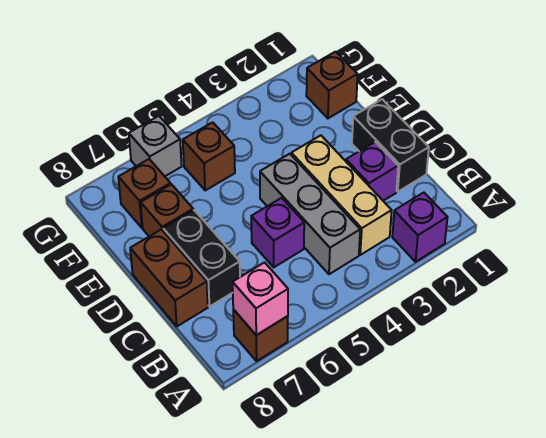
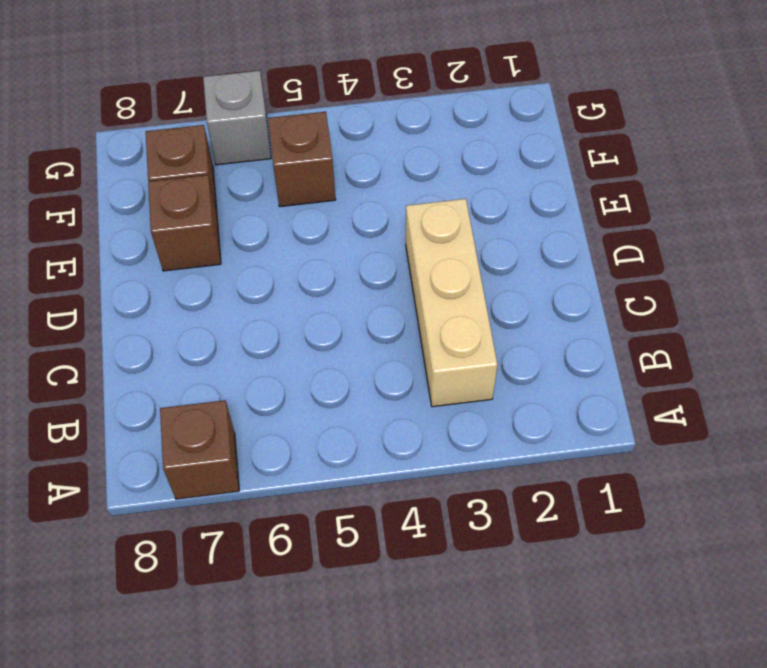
none -> purple 1x1 brick [392,193,448,262]
none -> grey 1x3 brick [260,154,360,274]
none -> black 1x2 brick [352,99,429,192]

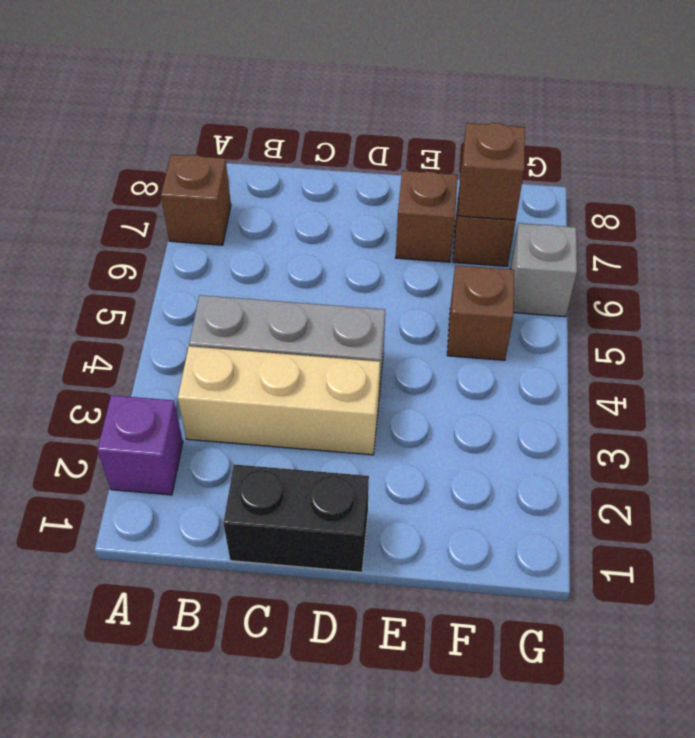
brown 1x1 brick [458,123,525,220] -> brown 1x1 brick moved to [306,52,358,118]
none -> purple 1x1 brick [346,142,398,201]
none -> purple 1x1 brick [251,198,304,267]
none -> black 1x2 brick [163,210,240,307]

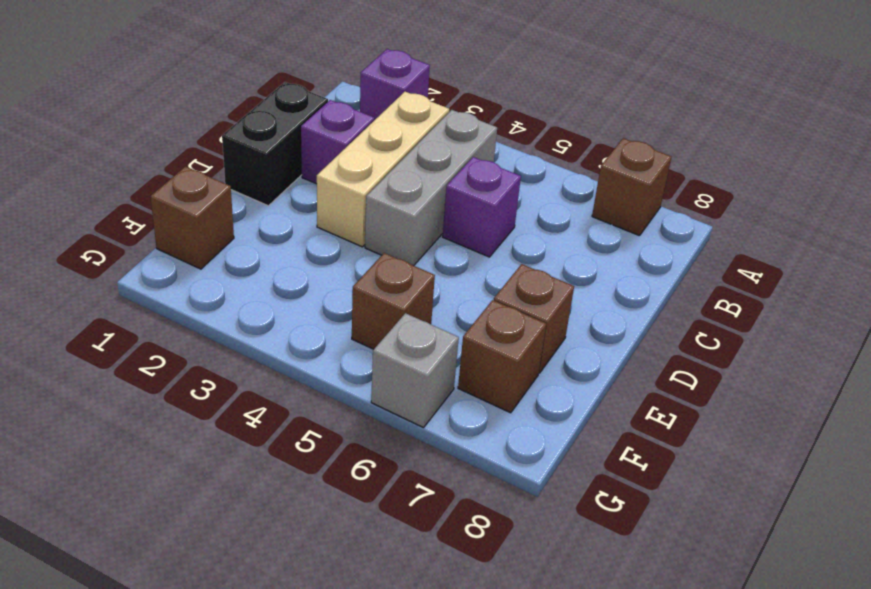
none -> black 1x2 brick [163,210,240,307]
none -> brown 1x2 brick [130,229,208,326]
none -> pink 1x1 brick [233,263,288,335]

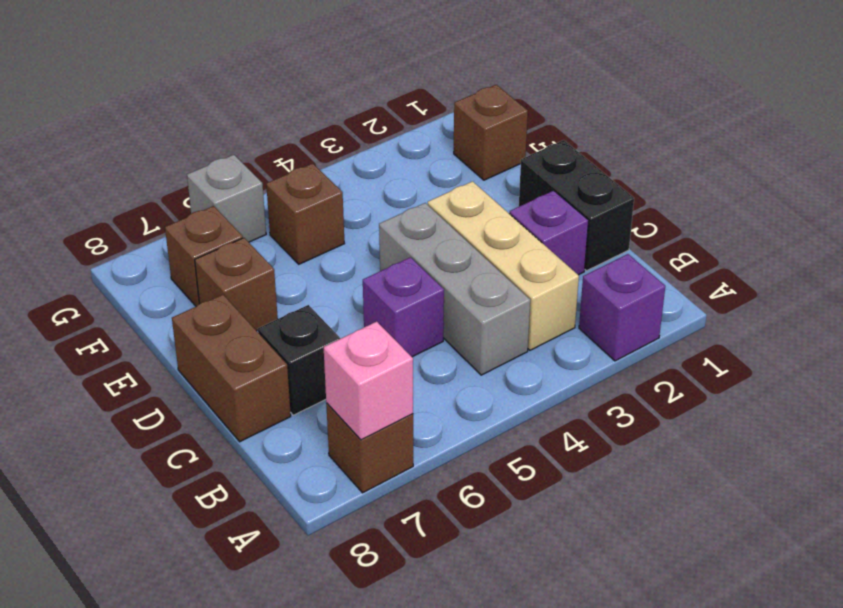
black 1x1 brick [258,305,341,415] -> black 1x2 brick [163,210,240,307]

